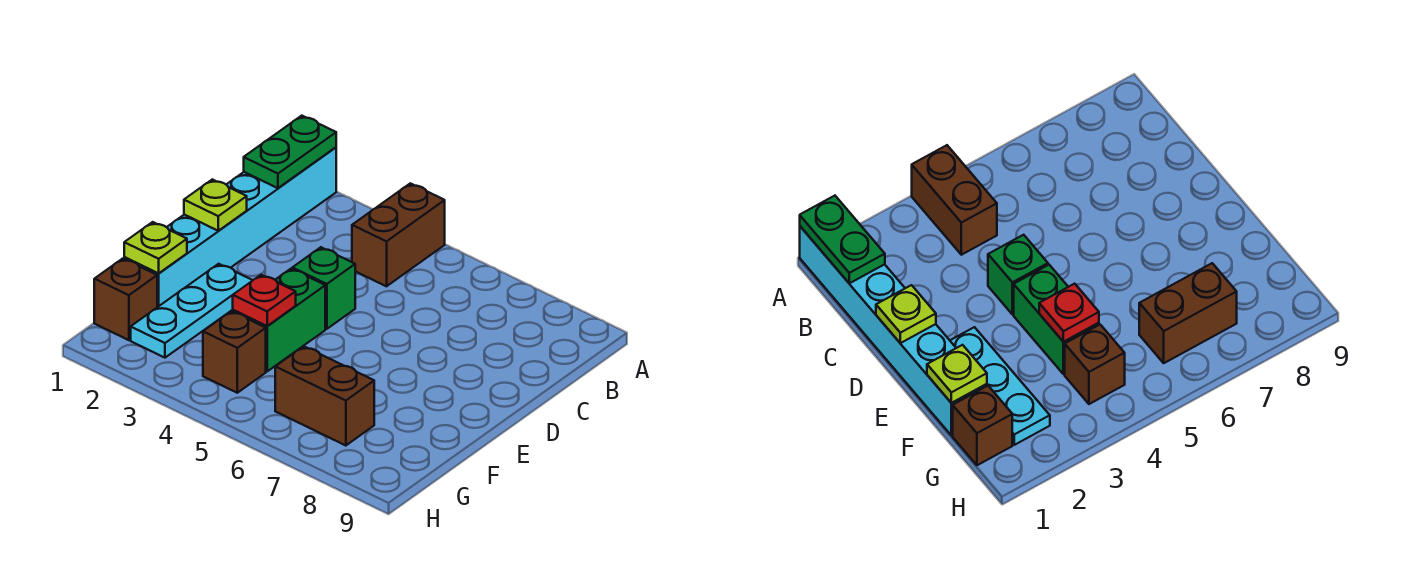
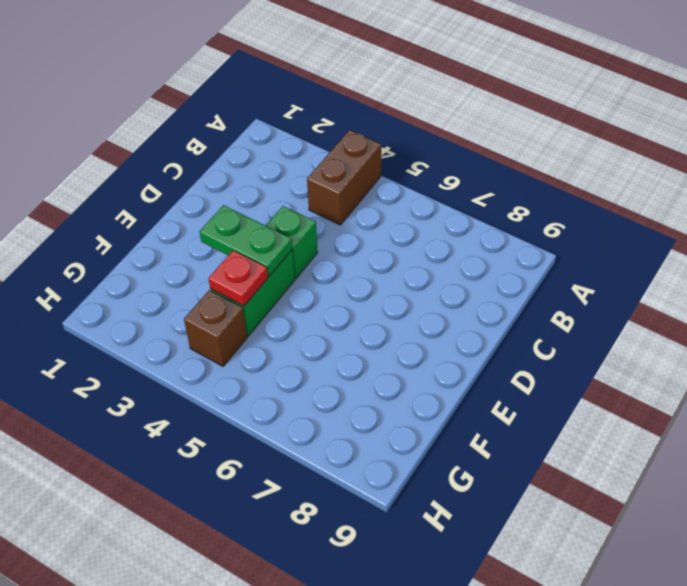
green 1x2 plate [200,205,292,276] -> green 1x2 plate turned to [244,116,336,188]
none -> cyan 1x6 brick [124,147,336,307]
none -> cyan 1x3 plate [131,264,253,358]
none -> brown 1x1 brick [94,259,157,340]

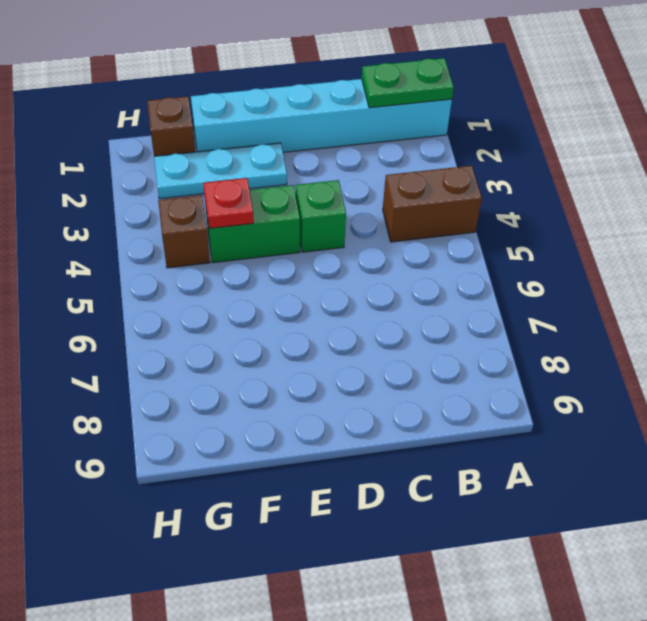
none -> brown 1x2 brick [275,346,374,446]
none -> lime 1x1 plate [184,179,247,231]
none -> lime 1x1 plate [124,222,187,273]

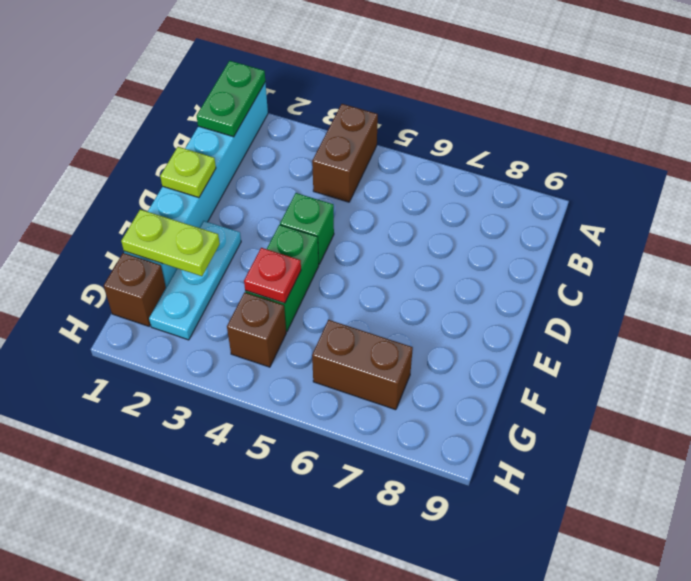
lime 1x2 plate [121,209,220,276] -> lime 1x1 plate [124,222,187,273]

